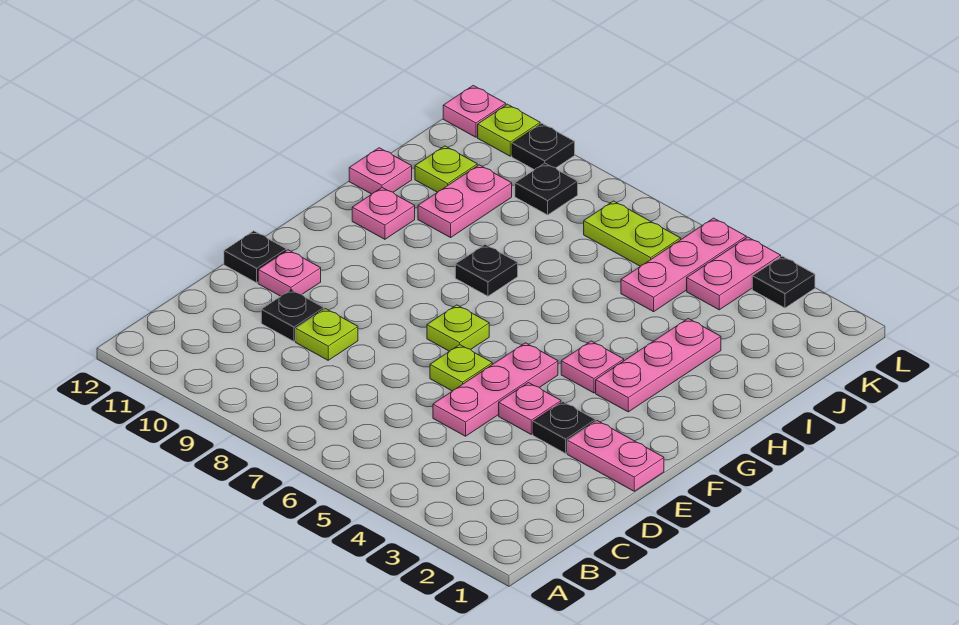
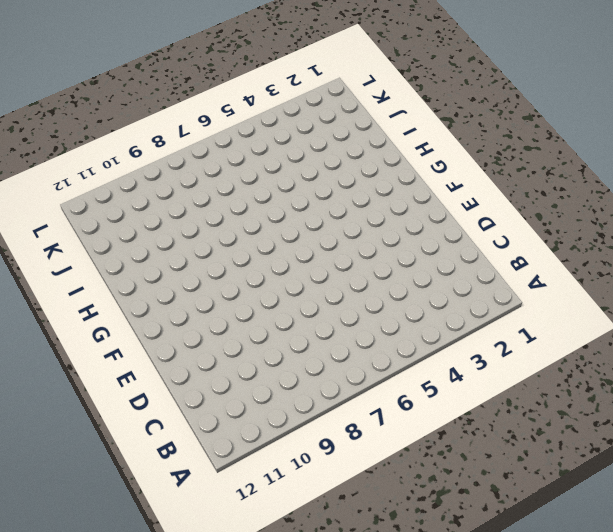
none -> pink 1x3 plate [433,343,558,436]
none -> lime 1x1 plate [296,309,358,360]
none -> black 1x1 plate [261,290,324,341]

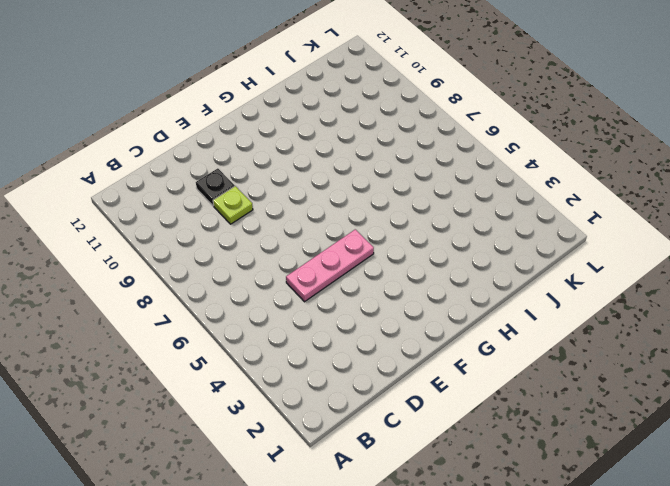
none -> pink 1x2 plate [567,421,664,491]
none -> black 1x1 plate [533,402,595,453]
none -> pink 1x1 plate [499,383,561,434]

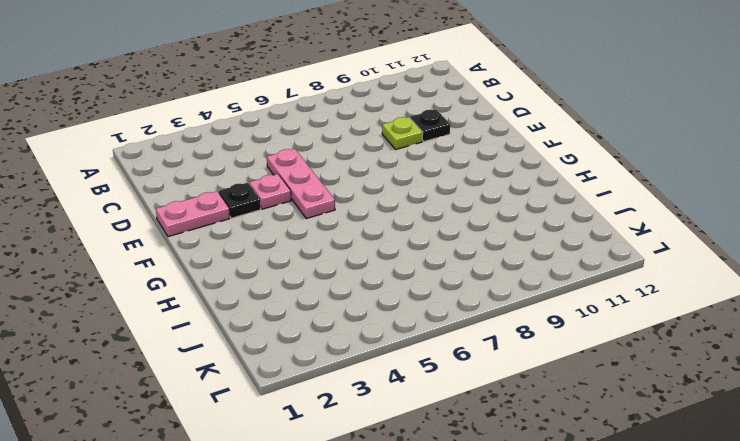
none -> lime 1x1 plate [430,345,492,391]
none -> pink 1x1 plate [258,250,321,296]
none -> black 1x1 plate [224,231,286,283]

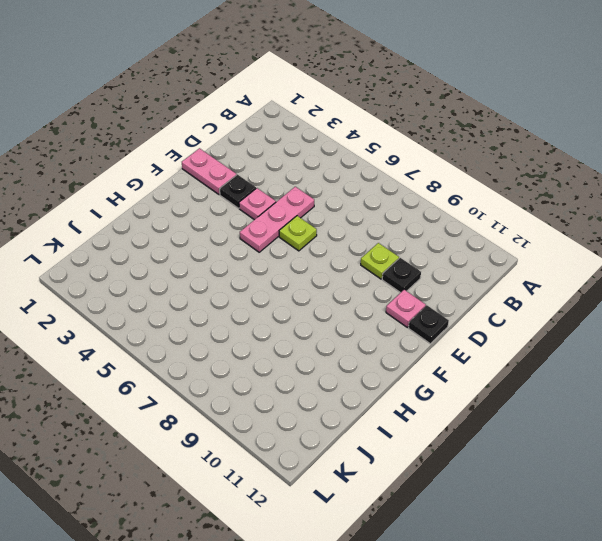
none -> lime 1x1 plate [427,305,489,351]
none -> pink 1x3 plate [596,319,721,412]
none -> pink 1x1 plate [561,341,624,393]

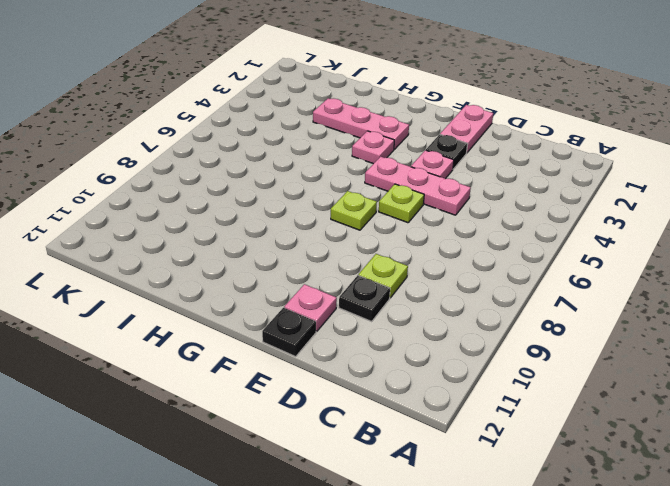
none -> black 1x1 plate [455,244,518,296]
none -> pink 1x1 plate [352,188,415,239]
none -> pink 1x2 plate [418,165,512,238]

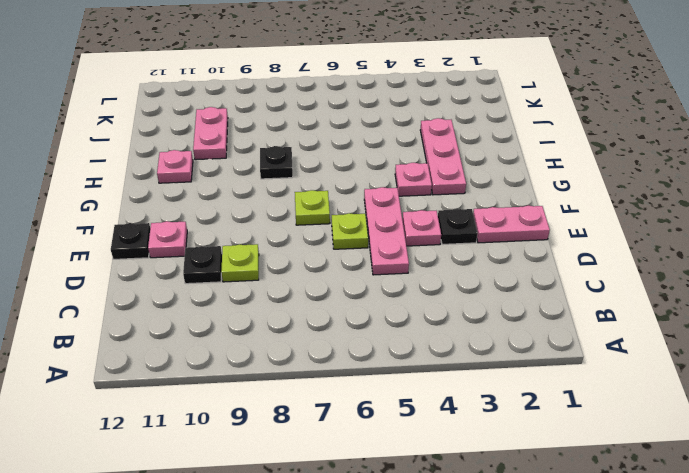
none -> pink 1x1 plate [349,148,412,194]
none -> pink 1x3 plate [621,218,746,312]
none -> lime 1x1 plate [415,146,477,192]

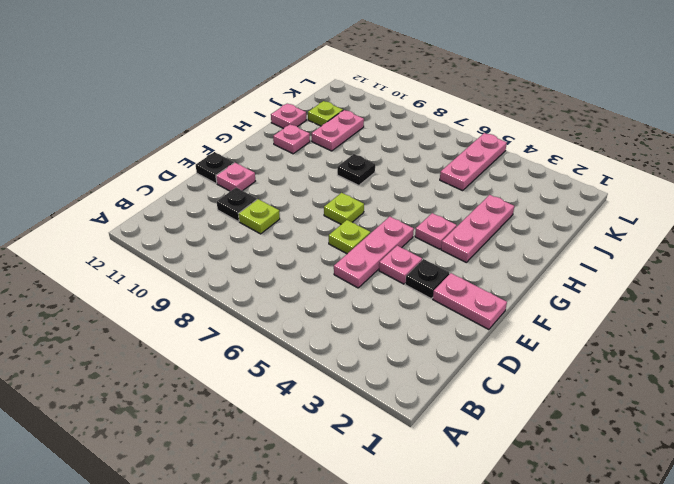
none -> pink 1x2 plate [687,237,781,310]
none -> lime 1x2 plate [584,201,681,266]
none -> black 1x1 plate [515,163,578,215]

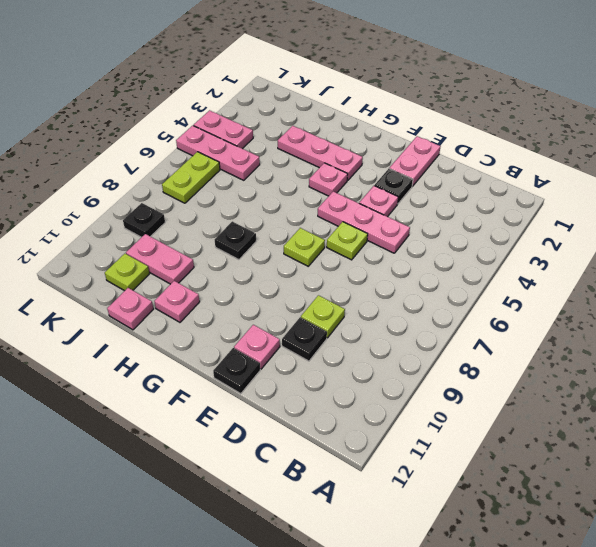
none -> black 1x1 plate [752,256,815,308]
none -> black 1x1 plate [512,123,575,170]
none -> lime 1x1 plate [478,104,540,156]

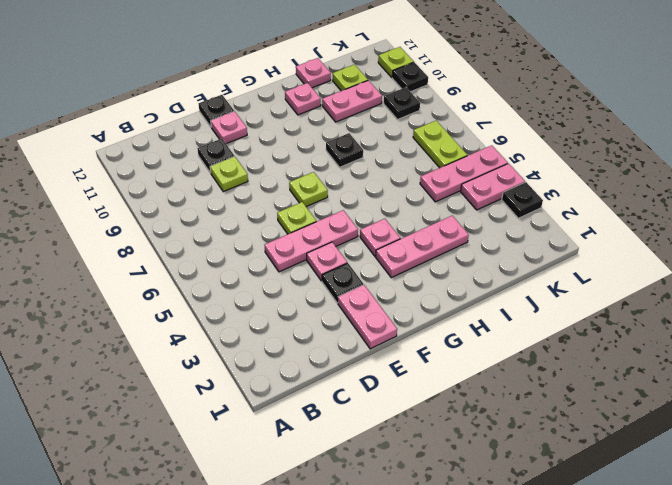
none -> pink 1x1 plate [443,86,506,137]

